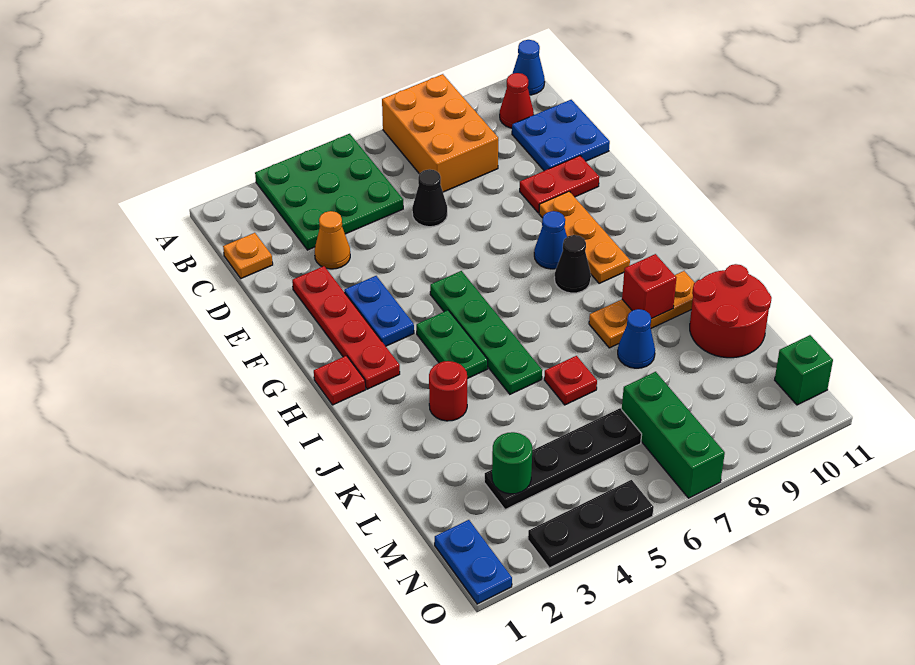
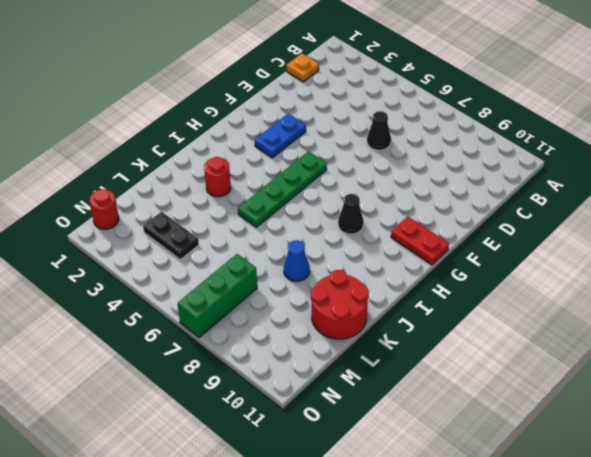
red 1x2 plate [391,217,449,265] -> red 1x2 plate moved to [520,156,599,213]
black 1x2 plate [143,212,199,260] -> black 1x4 plate [484,408,642,509]
red 1x1 round brick [89,189,119,229] -> blue 1x2 plate [435,520,512,604]
none -> green 3x3 plate [255,134,403,250]
none -> orange 2x3 brick [382,74,498,192]
none -> blue 1x1 cone [513,40,545,95]

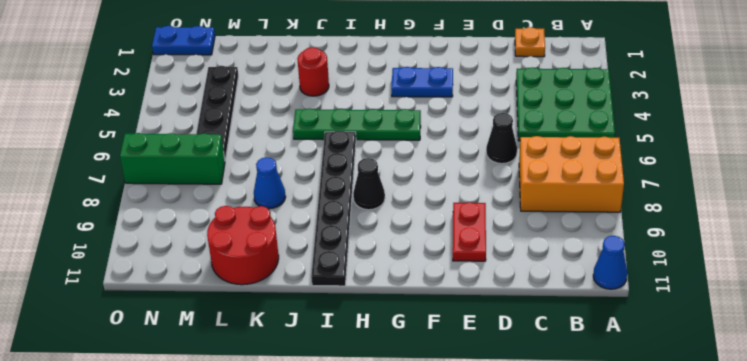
black 1x6 plate [311,131,356,286] -> none
none -> red 1x1 cone [500,73,534,128]
none -> blue 2x2 plate [512,100,610,171]
none -> orange 1x1 cone [315,211,350,269]

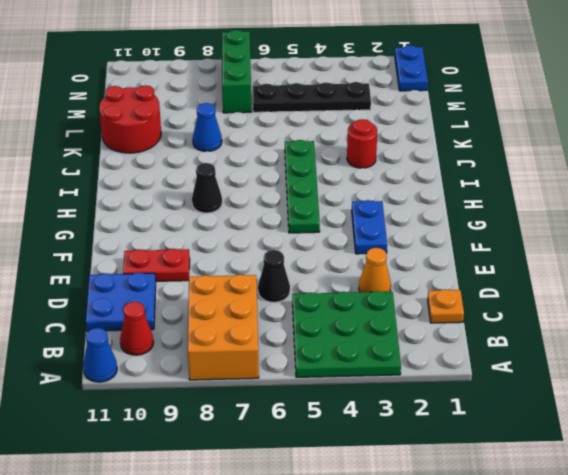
none -> red 1x4 plate [292,266,400,389]
none -> orange 1x3 plate [539,191,630,283]
none -> blue 1x1 cone [534,211,567,269]

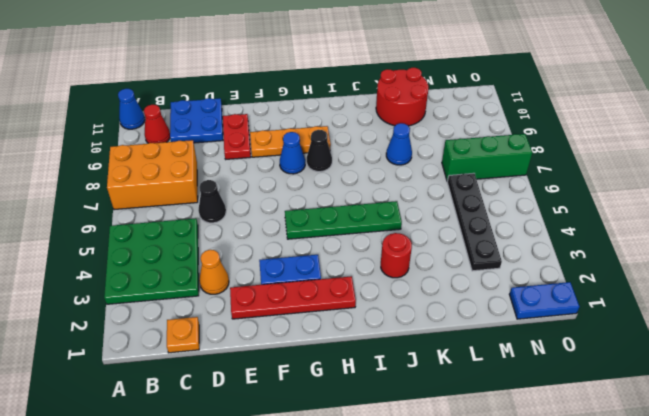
none -> red 1x1 plate [314,356,366,405]
none -> green 1x2 plate [416,310,488,379]
none -> orange 1x3 plate [589,271,695,348]

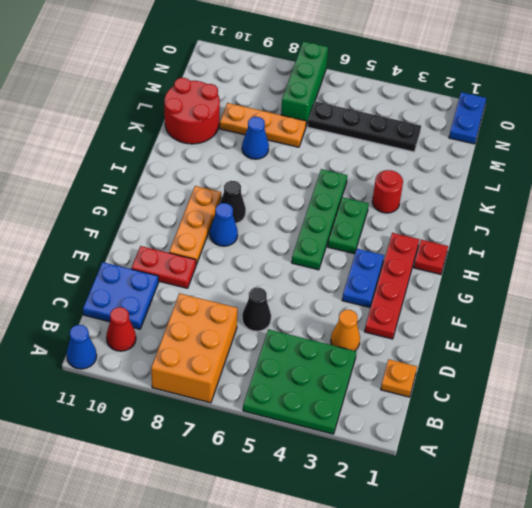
orange 1x3 plate [220,103,306,147] -> orange 1x3 plate moved to [589,271,695,348]
none -> red 1x1 plate [544,356,597,405]
none -> green 1x1 brick [775,335,833,405]
none -> black 1x3 plate [528,480,654,568]

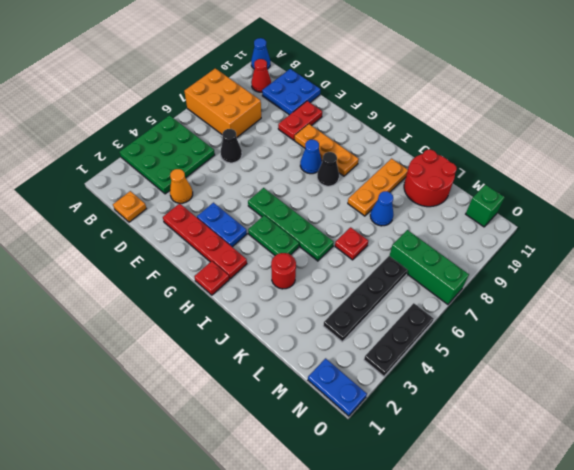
none -> red 1x1 brick [622,254,676,319]
none -> green 1x1 round brick [492,432,532,494]

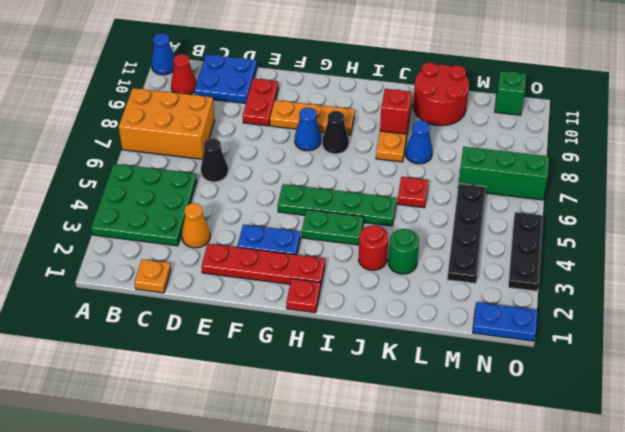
green 1x1 round brick [388,229,419,274] -> green 1x1 round brick moved to [492,432,532,494]

